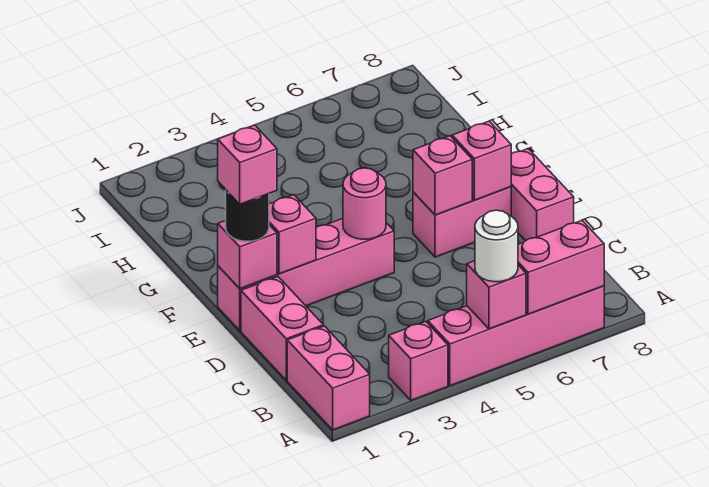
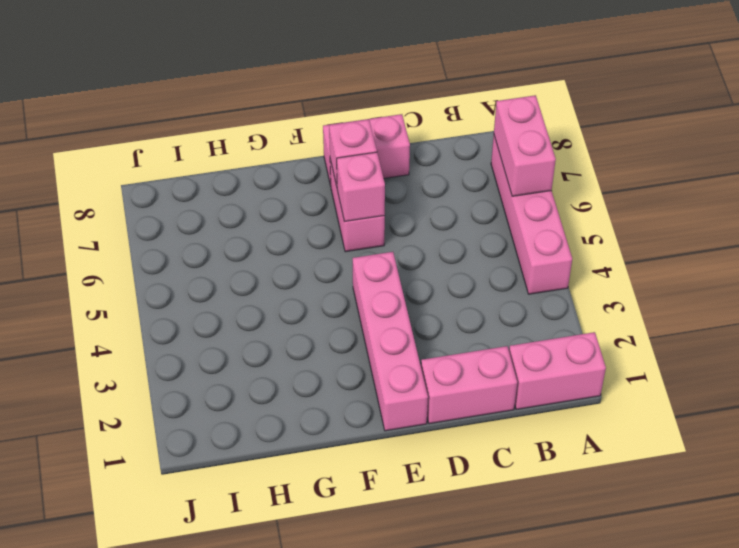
none -> pink 1x1 brick [389,321,448,400]
none -> pink 1x1 brick [467,261,526,329]
none -> pink 1x1 brick [218,220,277,288]

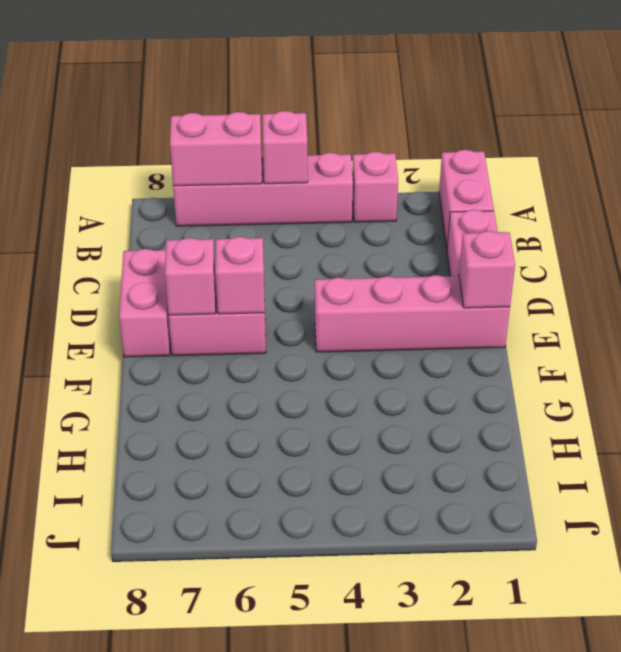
none -> pink 1x1 brick [269,195,316,274]
none -> pink 1x1 round brick [343,168,386,239]
none -> white 1x1 round brick [475,210,518,282]

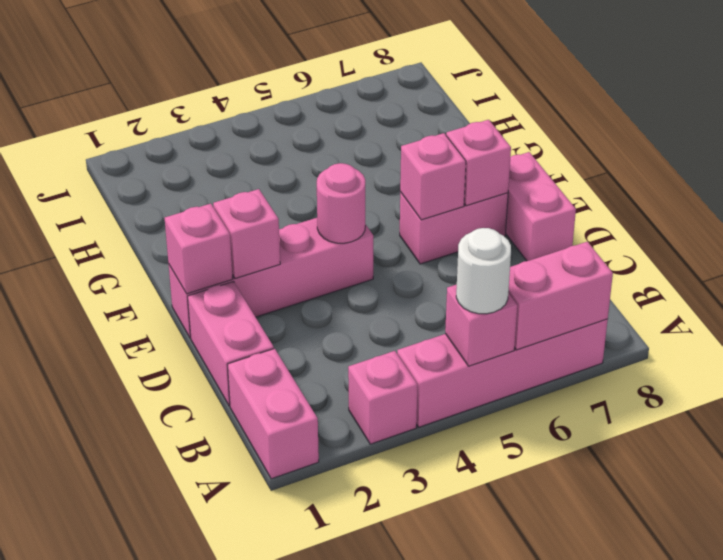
none -> black 1x1 round brick [226,190,269,241]
none -> pink 1x1 brick [218,125,277,204]

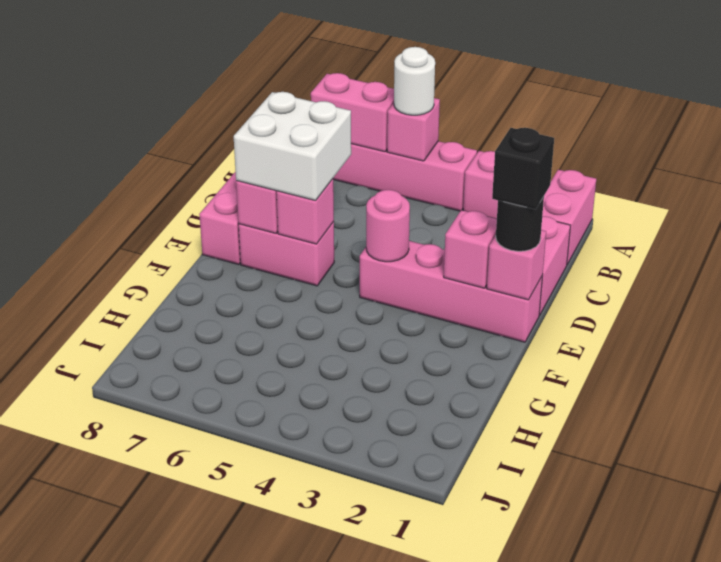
white 2x2 brick [234,92,351,201] -> none
black 1x1 brick [492,128,554,209] -> pink 1x1 brick [218,125,277,204]

